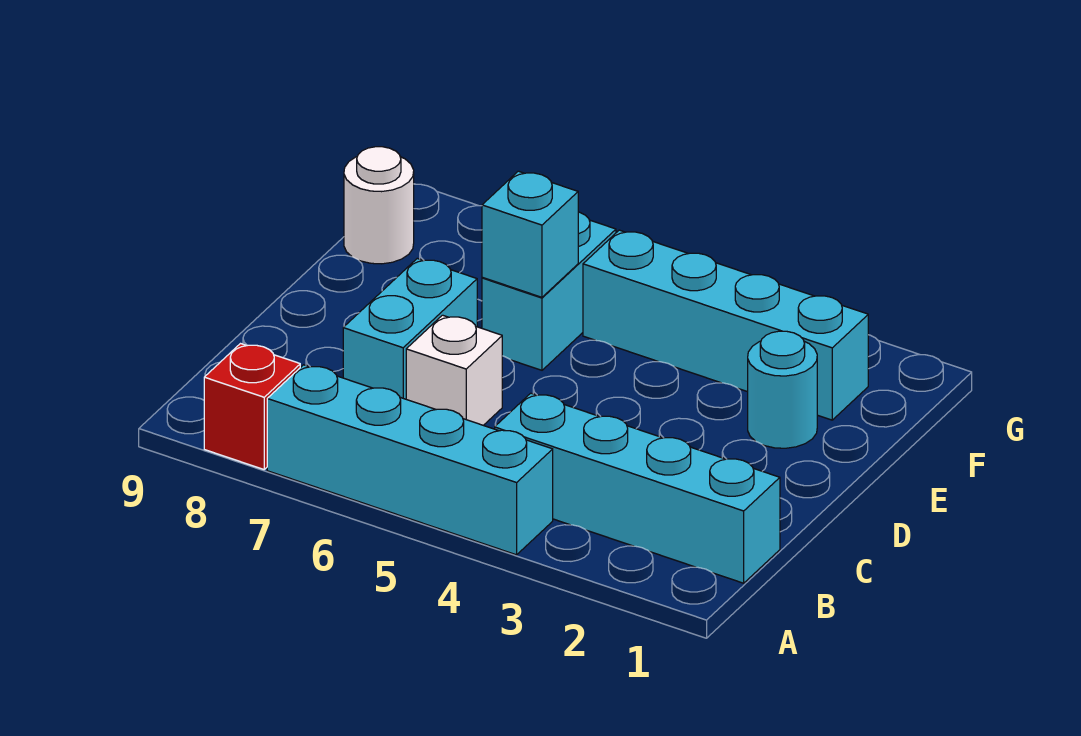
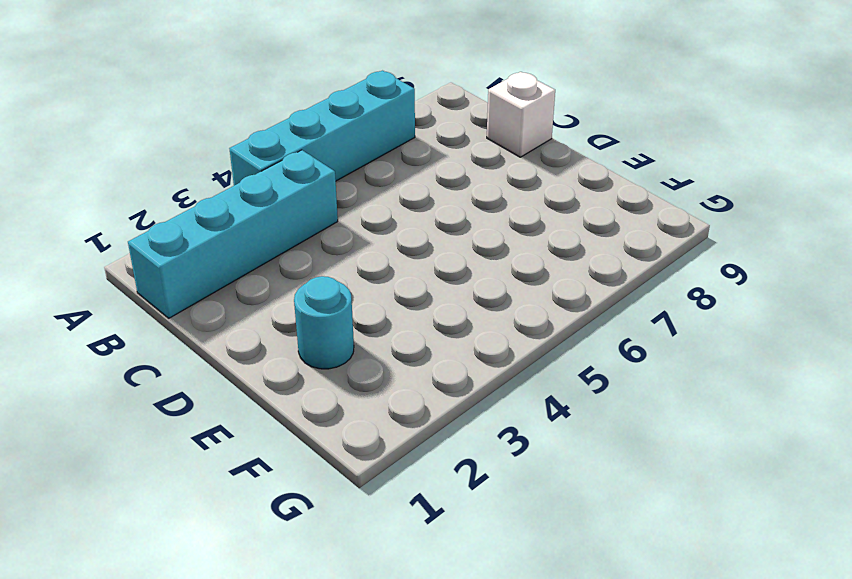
white 1x1 brick [487,72,555,157] -> white 1x1 brick moved to [406,315,502,425]
none -> red 1x1 brick [204,344,300,469]
none -> cyan 1x2 brick [343,259,477,399]

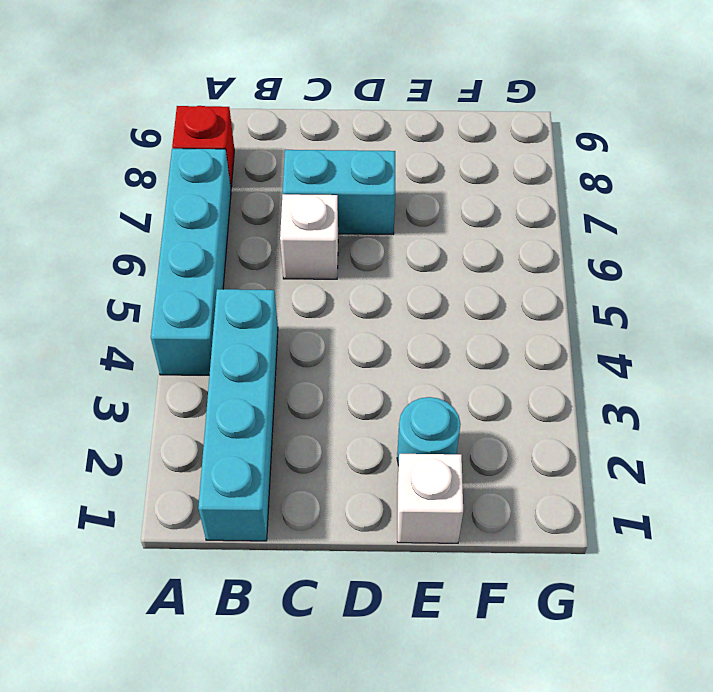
white 1x1 brick [397,454,463,543] -> none
none -> cyan 1x2 brick [482,212,616,370]
none -> cyan 1x4 brick [583,230,868,420]

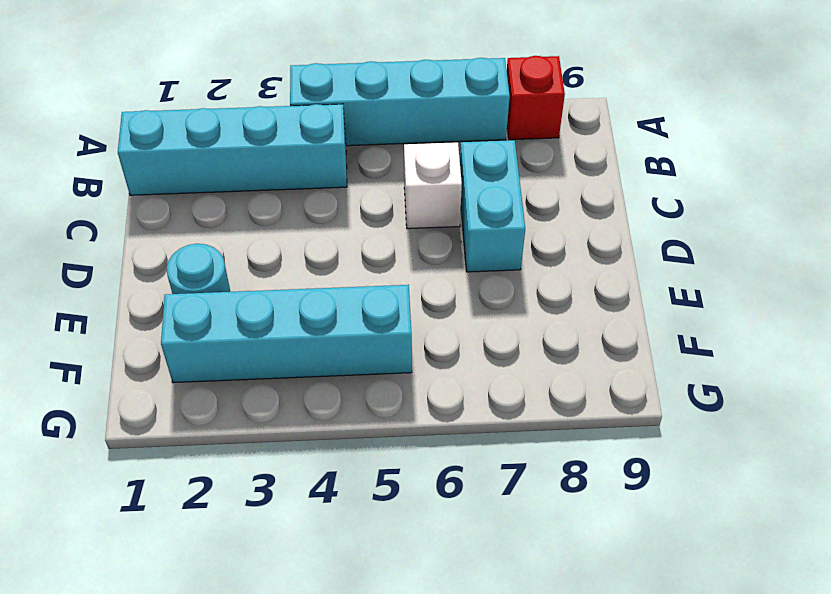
none -> cyan 1x2 brick [482,212,616,370]
none -> white 1x1 round brick [344,147,414,264]

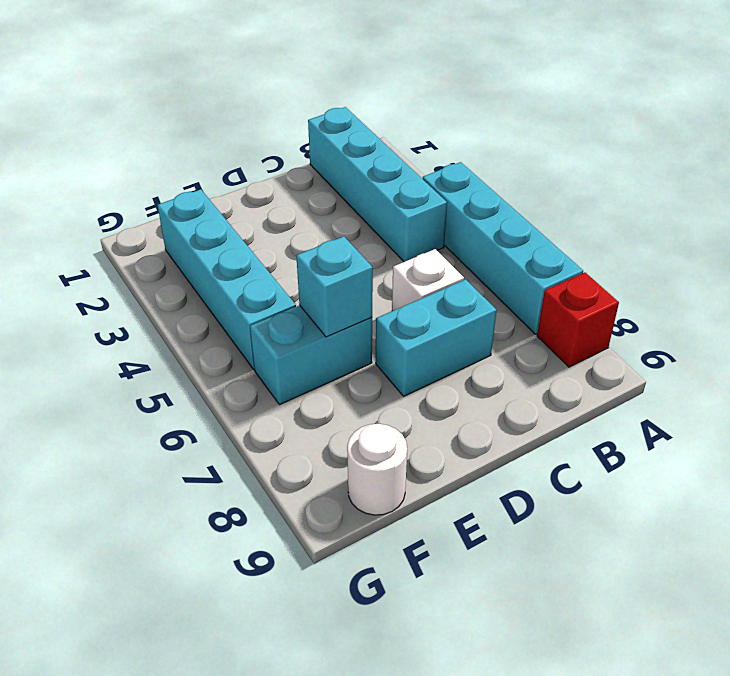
none -> cyan 1x1 round brick [748,331,817,448]

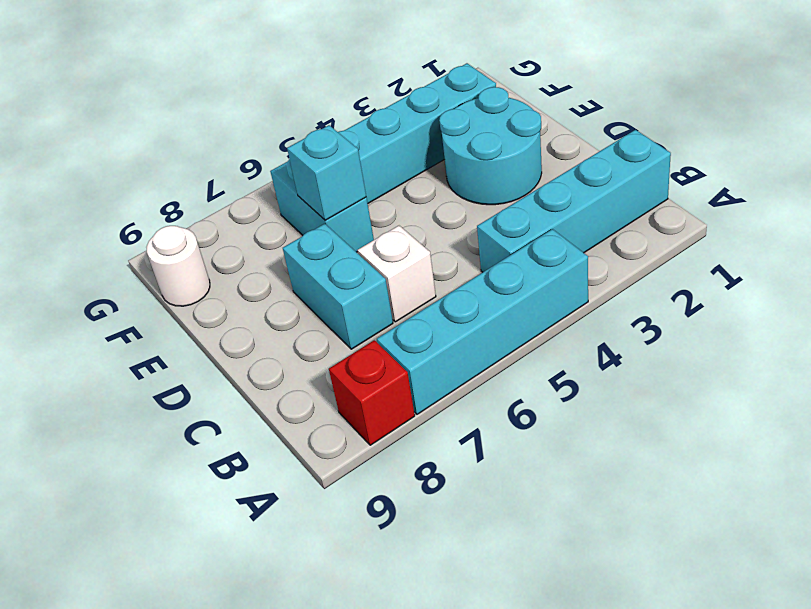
cyan 2x2 round brick [439,87,542,205] -> cyan 1x1 round brick [748,331,817,448]

